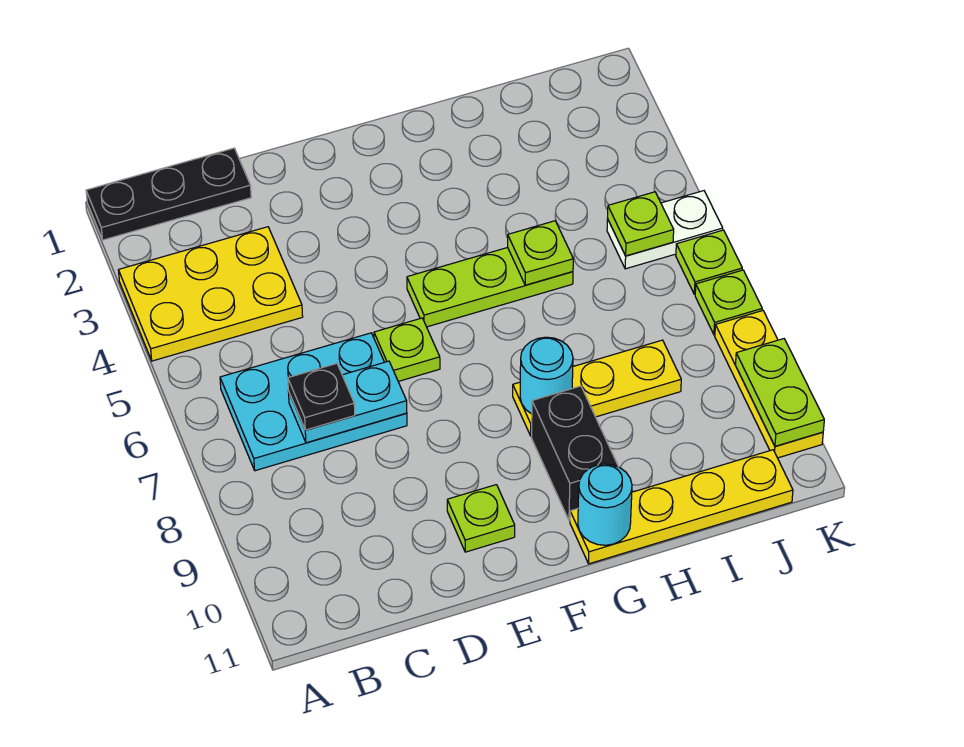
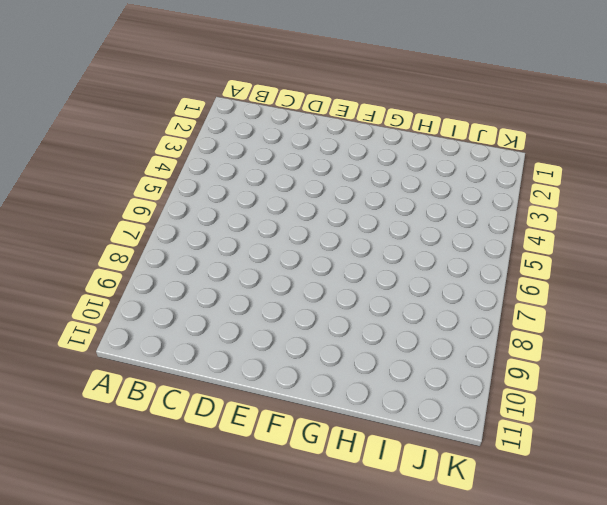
none -> black 1x3 plate [86,148,251,240]
none -> yellow 2x3 plate [119,227,303,361]
none -> cyan 2x3 plate [220,333,407,471]

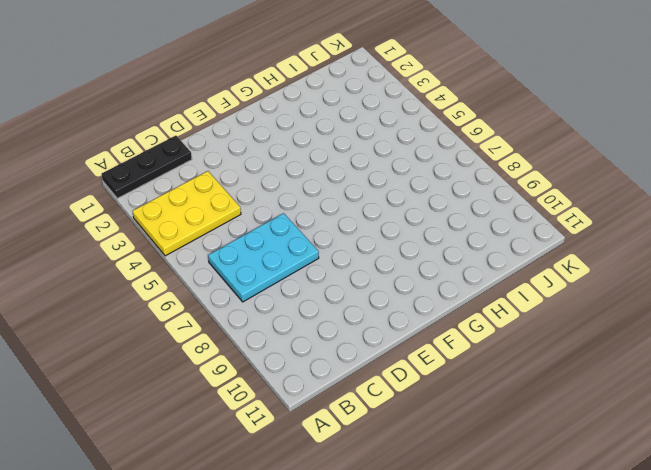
none -> lime 1x1 plate [374,318,440,381]
none -> lime 1x1 plate [447,485,515,552]
none -> lime 1x3 plate [407,248,573,327]

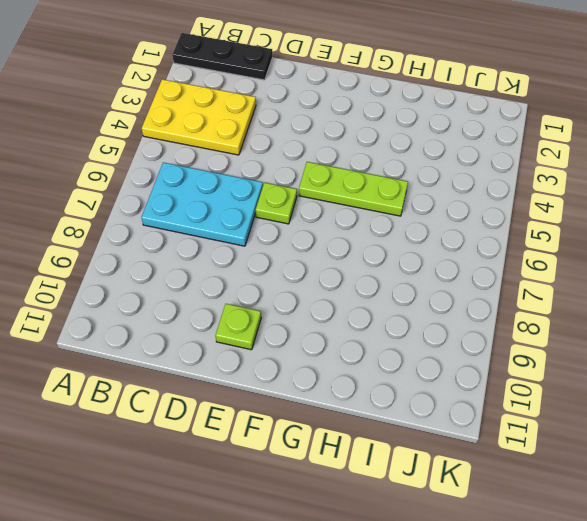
none -> yellow 1x3 plate [513,340,681,436]
none -> black 1x2 brick [532,386,618,521]
none -> yellow 1x4 plate [570,450,793,564]

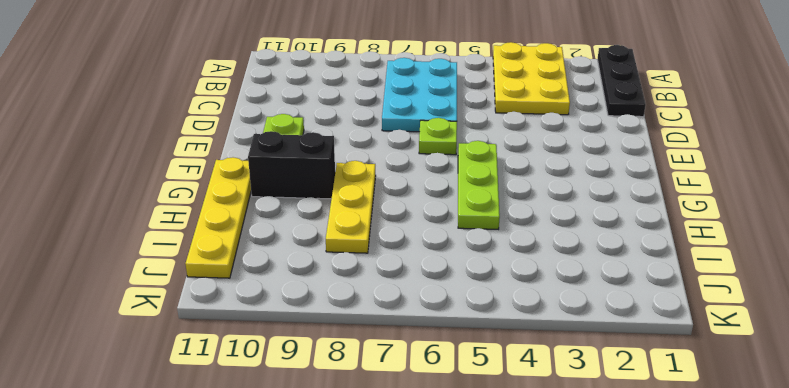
none -> white 1x2 plate [607,191,723,269]
none -> lime 1x1 plate [676,230,742,294]
none -> lime 1x1 plate [695,270,762,335]

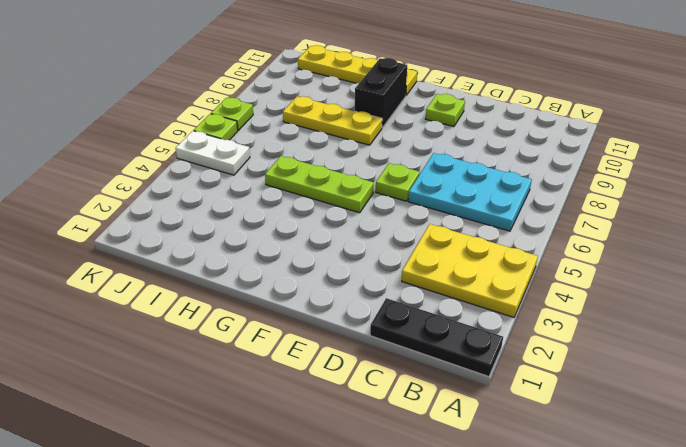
none -> yellow 1x3 plate [715,310,823,458]
none -> cyan 1x2 plate [288,361,407,443]
none -> cyan 1x1 round brick [520,337,573,414]

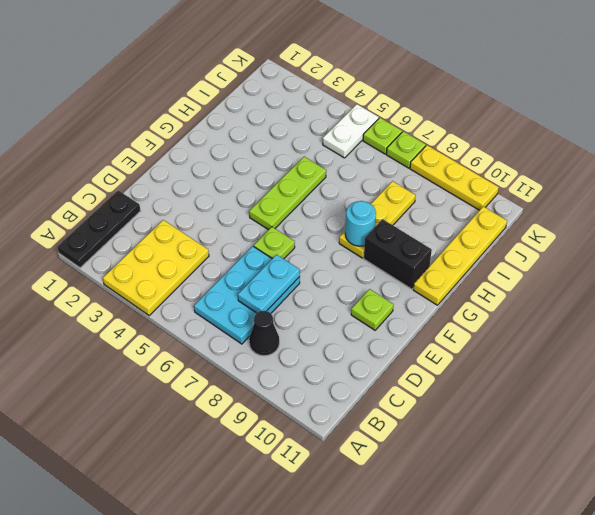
black 1x1 cone [249,311,279,356] -> none
none -> cyan 1x1 round brick [578,464,632,545]
none -> lime 1x1 plate [508,221,573,285]
none -> lime 1x1 plate [608,192,674,256]

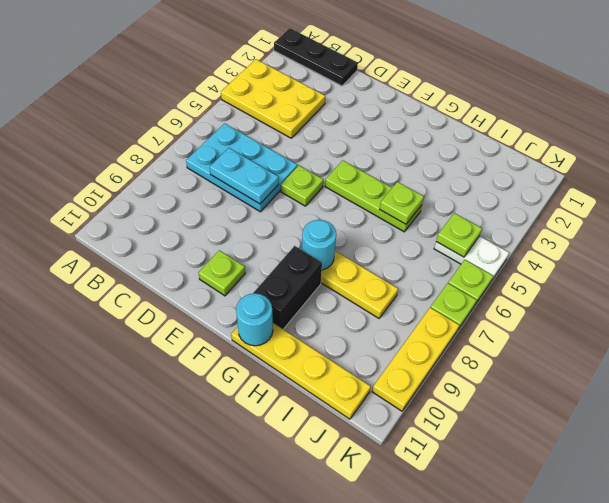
none -> lime 1x2 plate [735,339,824,446]
none -> black 1x1 plate [288,363,355,430]

